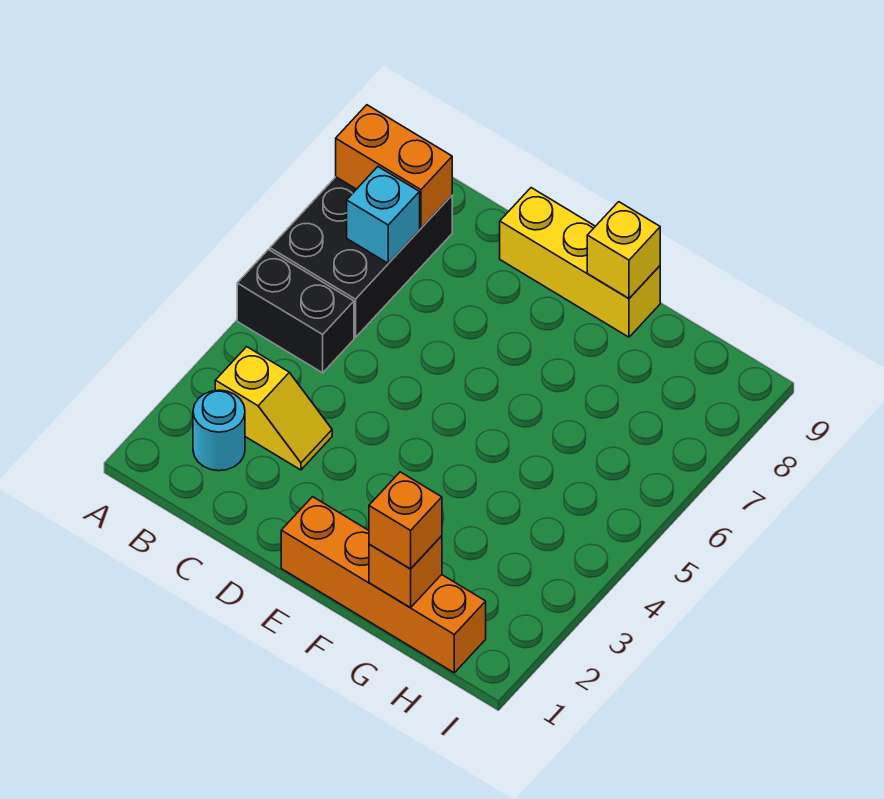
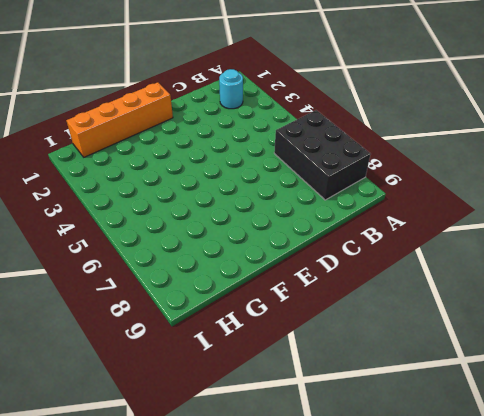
none -> black 1x2 brick [237,250,354,373]
none -> yellow 1x2 slope [215,347,332,470]

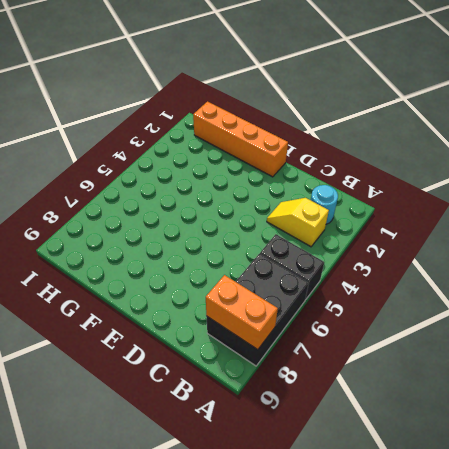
none -> yellow 1x3 brick [500,188,660,337]
none -> cyan 1x1 brick [347,167,420,263]

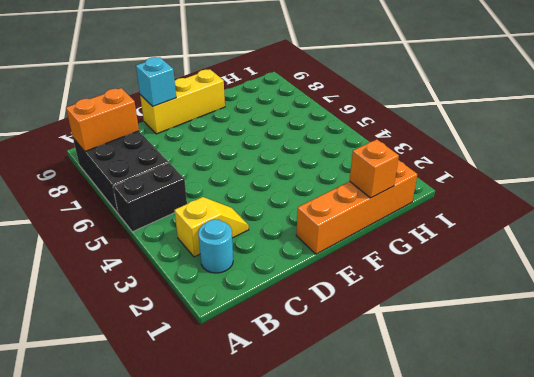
cyan 1x1 brick [136,57,176,106] -> cyan 1x1 brick moved to [347,167,420,263]
none -> yellow 1x1 brick [587,202,660,298]
none -> orange 1x1 brick [369,472,442,569]

